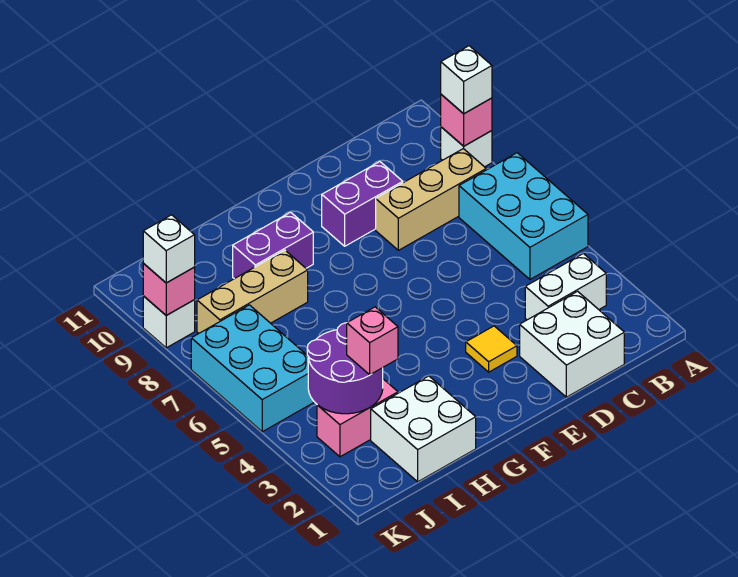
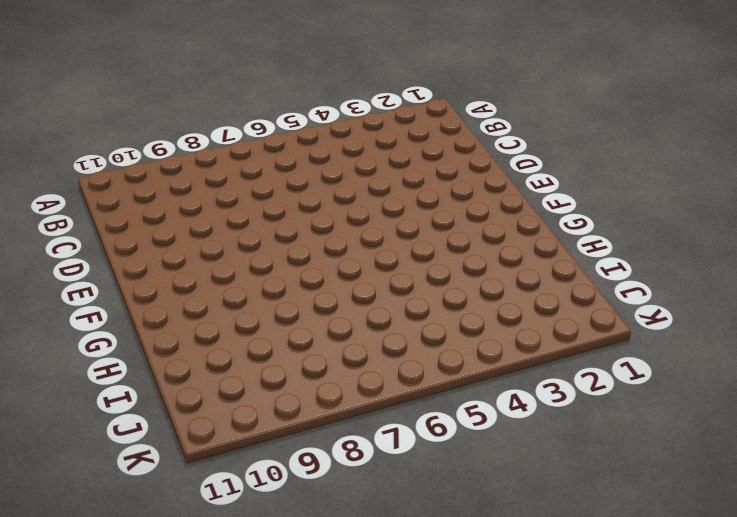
none -> cyan 2x3 brick [459,153,588,279]
none -> white 1x1 brick [441,127,492,167]
none -> white 1x2 brick [525,253,606,320]

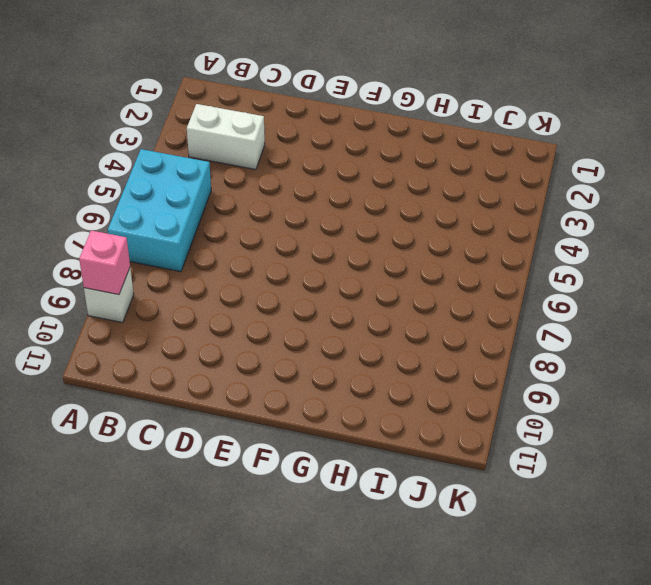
none -> tan 1x3 brick [376,149,486,250]
none -> white 2x2 brick [520,291,624,397]
none -> purple 1x2 brick [322,162,403,246]

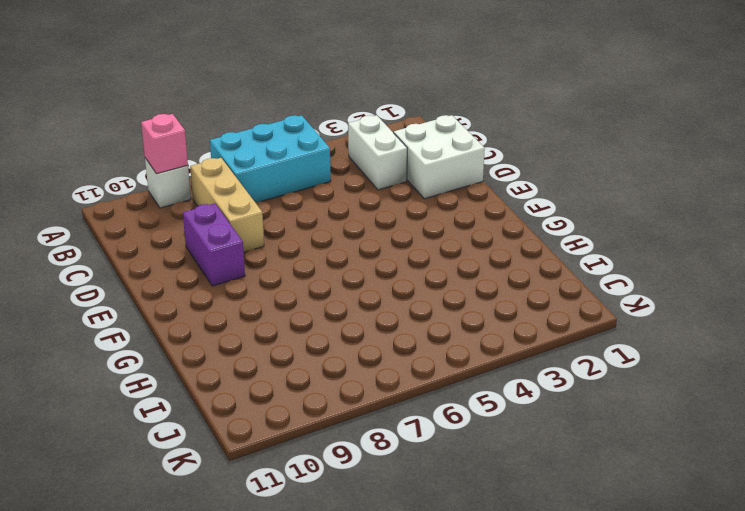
none -> yellow 1x1 tile [466,326,517,372]
none -> purple 1x2 brick [233,212,313,279]
none -> white 2x2 brick [371,376,476,482]

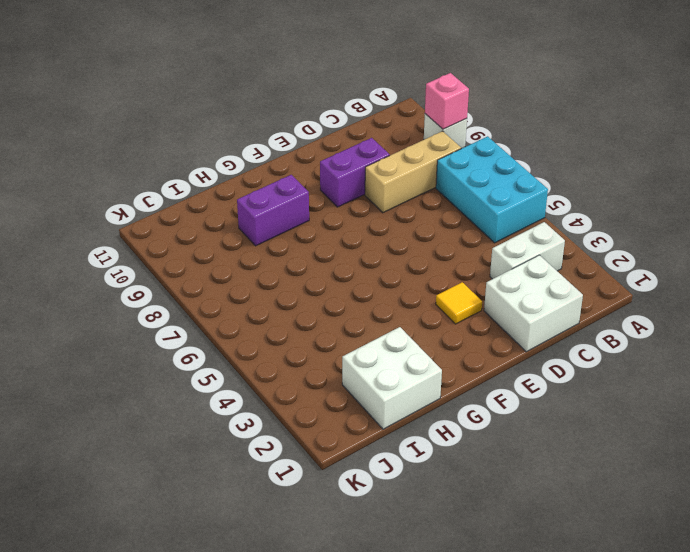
none -> tan 1x3 brick [197,250,308,333]
none -> pink 1x2 brick [317,379,398,457]
none -> cyan 2x3 brick [191,305,314,432]

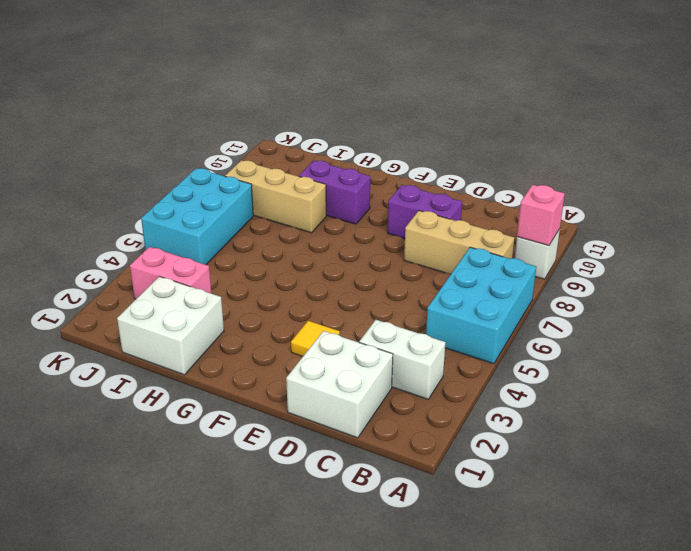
none -> white 1x1 brick [143,296,195,348]
none -> purple 2x2 round brick [307,323,383,414]
none -> pink 1x1 brick [143,264,195,315]

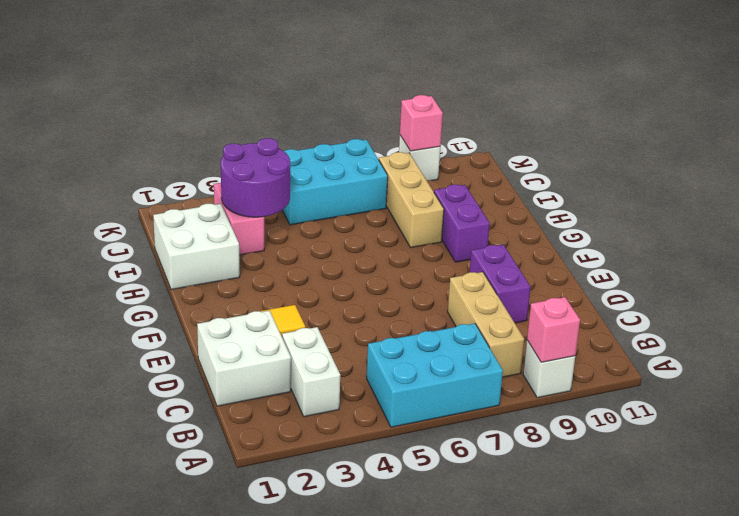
none -> white 1x1 brick [441,46,492,114]
none -> pink 1x1 brick [347,307,398,375]
none -> white 1x1 brick [143,215,195,283]

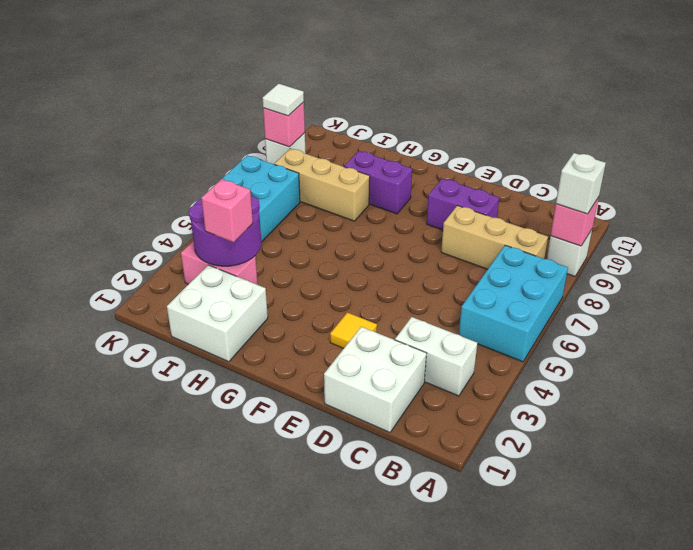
white 1x1 tile [263,84,304,116] -> white 1x1 brick [143,215,195,283]

